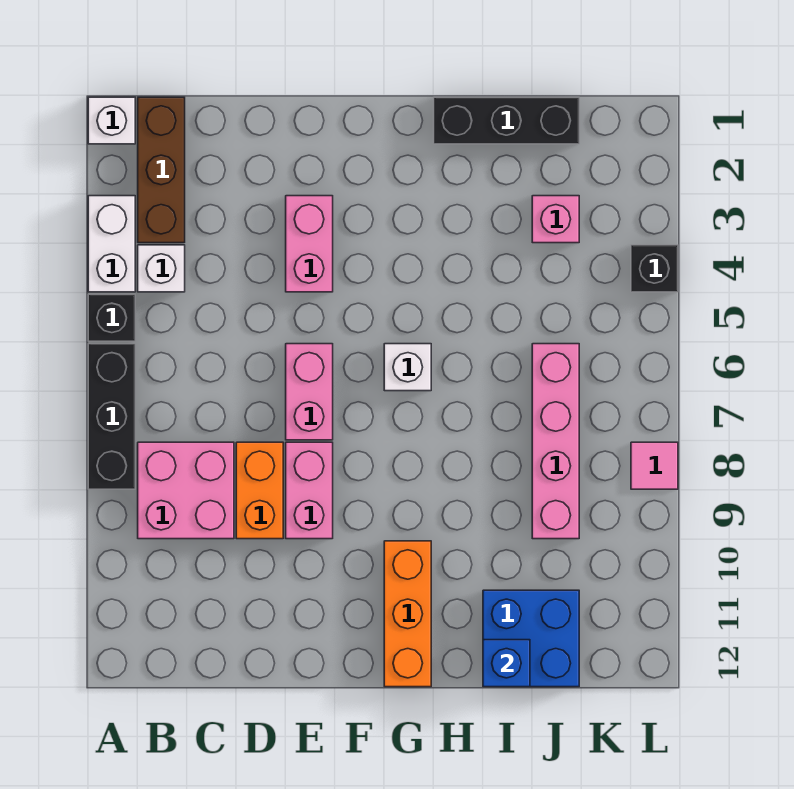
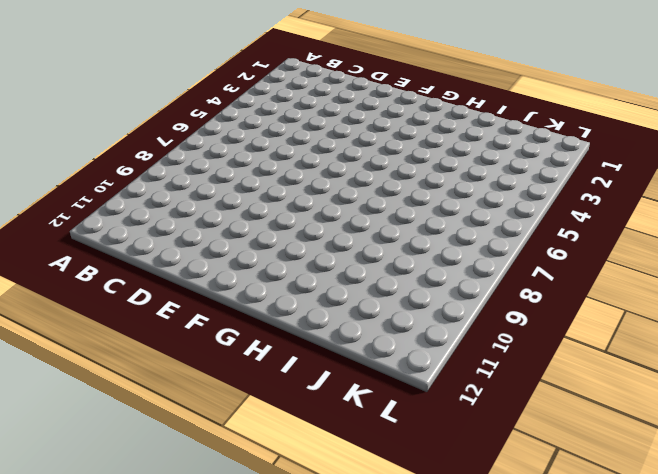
none -> white 1x1 brick [88,97,135,144]
none -> white 1x2 brick [88,196,135,292]
none -> black 1x1 brick [88,294,135,341]

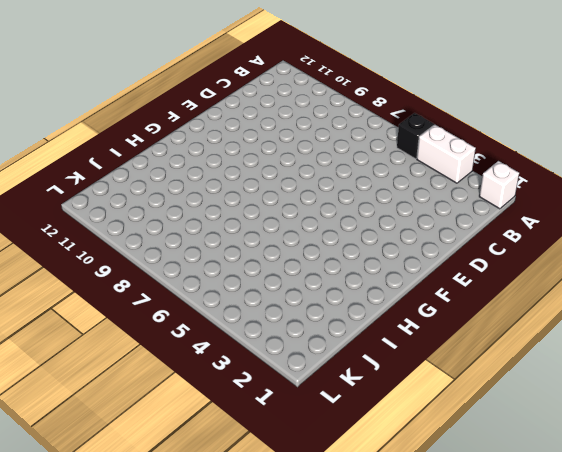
none -> black 1x3 brick [88,344,135,489]
none -> brown 1x3 brick [138,97,185,243]
none -> white 1x1 brick [138,245,185,292]

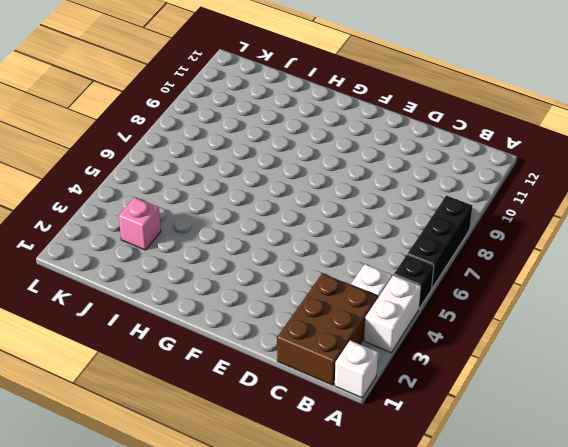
brown 2x3 brick [277,273,378,385] -> brown 1x3 brick [138,97,185,243]
none -> pink 2x2 brick [138,442,234,539]
none -> orange 1x2 brick [236,442,283,539]
none -> pink 1x2 brick [286,196,333,292]

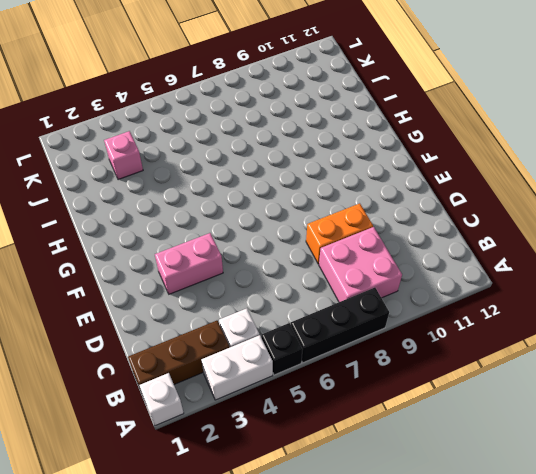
none -> pink 1x2 brick [286,344,333,440]
none -> pink 1x2 brick [286,442,333,539]
none -> white 1x1 brick [384,344,431,391]

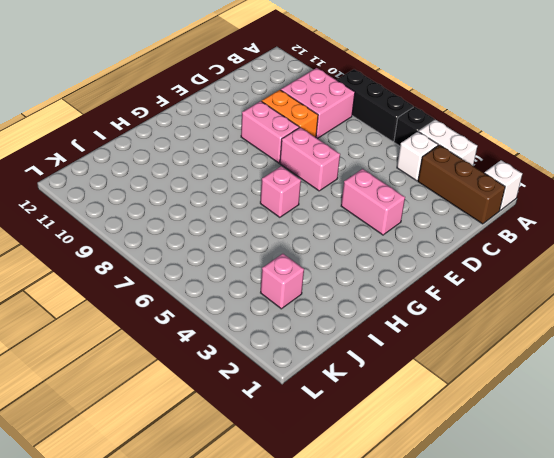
pink 1x1 brick [260,166,301,217] -> white 1x1 brick [384,344,431,391]
none -> orange 1x3 brick [384,541,431,687]
none -> black 1x3 brick [434,97,579,144]
none -> blue 2x2 brick [483,590,579,687]

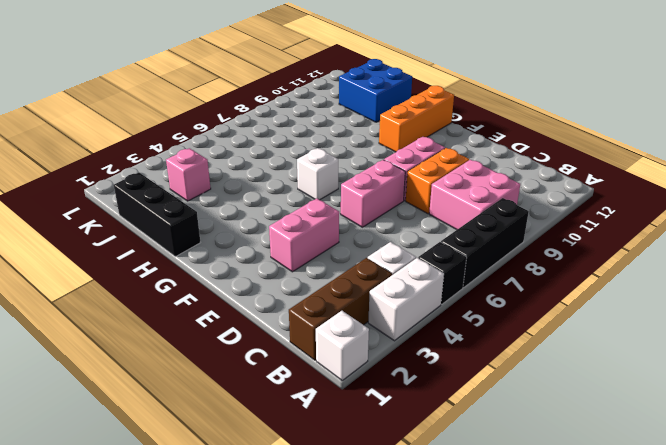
none -> pink 1x4 brick [532,344,579,539]
none -> black 1x1 brick [631,245,678,292]
none -> pink 1x1 tile [631,442,678,489]

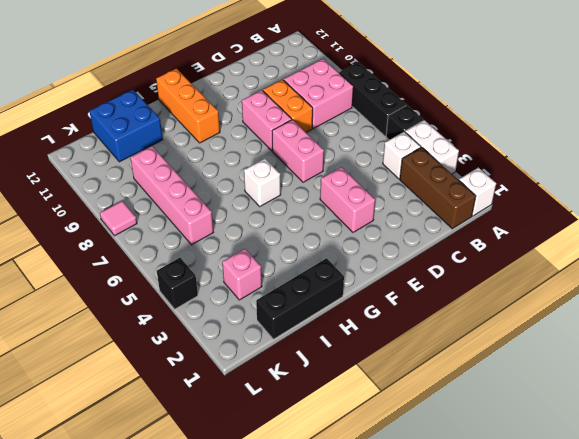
none -> blue 1x1 brick [483,640,530,687]

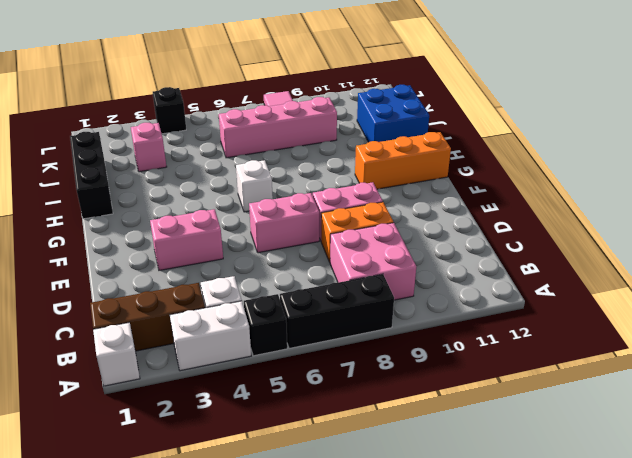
none -> blue 1x1 brick [483,640,530,687]

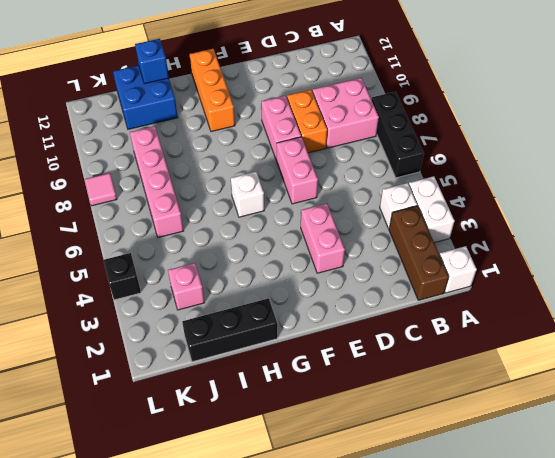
none -> black 1x1 brick [88,294,135,341]

